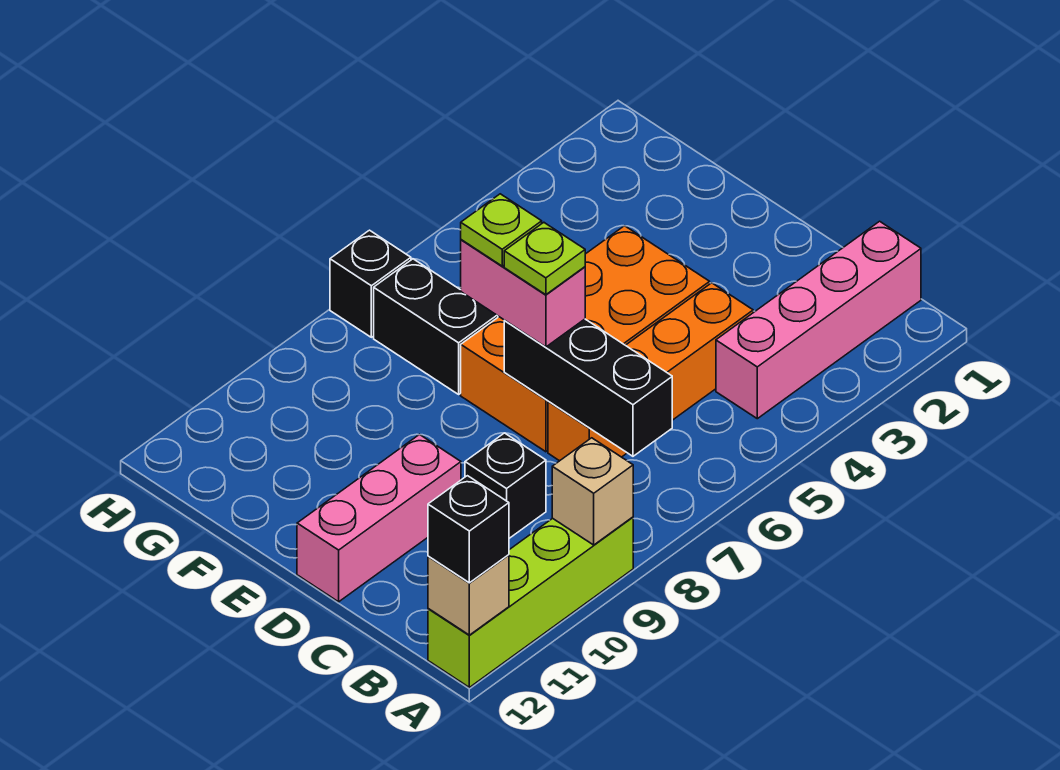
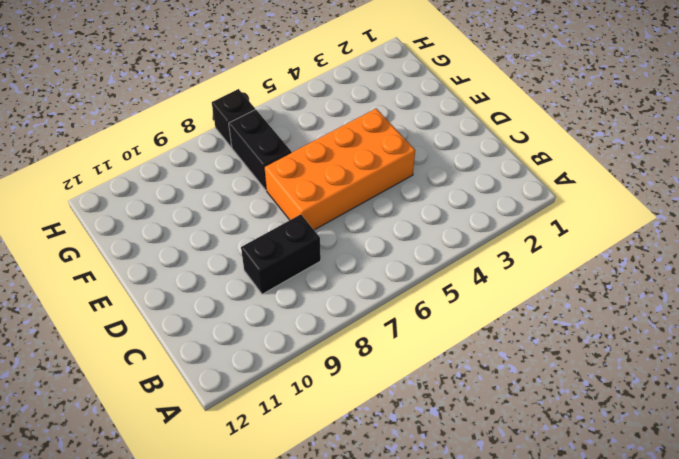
black 1x2 brick [241,214,321,294] -> black 1x1 brick [465,433,546,538]
none -> lime 1x4 brick [428,517,633,687]
none -> pink 1x4 brick [716,221,921,419]
none -> orange 1x4 brick [548,283,753,461]

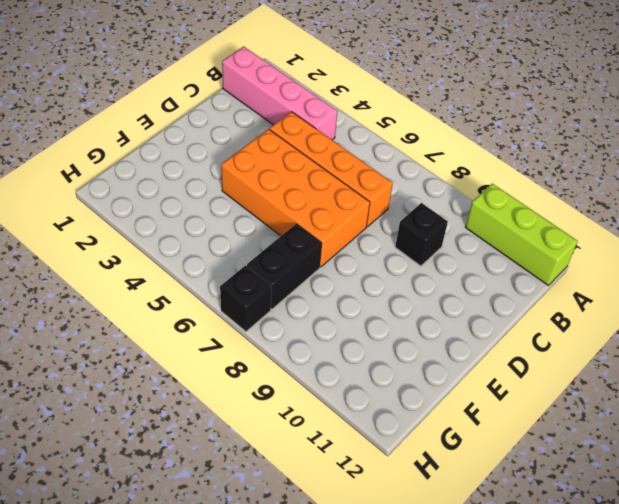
lime 1x3 brick [465,184,578,286] -> lime 1x4 brick [428,517,633,687]
none -> pink 1x3 brick [297,435,461,602]
none -> tan 1x1 brick [552,438,633,545]
none -> tan 1x1 brick [428,555,509,635]

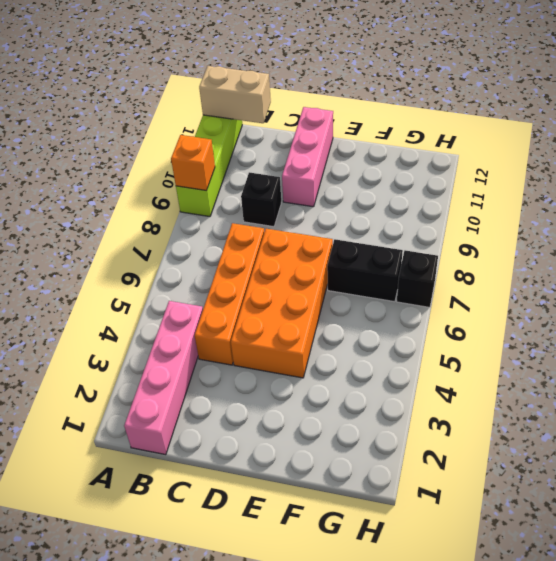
orange 1x1 brick [171,135,215,191] -> tan 1x1 brick [552,438,633,545]
tan 1x2 brick [199,66,271,123] -> tan 1x1 brick [428,555,509,635]
none -> black 1x3 brick [504,319,672,456]
none -> black 1x1 brick [428,476,509,583]
none -> pink 1x2 brick [461,240,585,347]

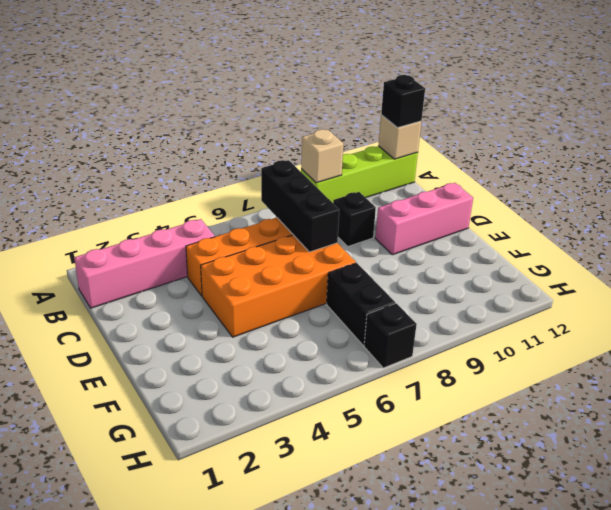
none -> pink 1x2 brick [461,240,585,347]
none -> lime 1x1 plate [504,222,585,295]
none -> lime 1x1 plate [461,194,542,266]

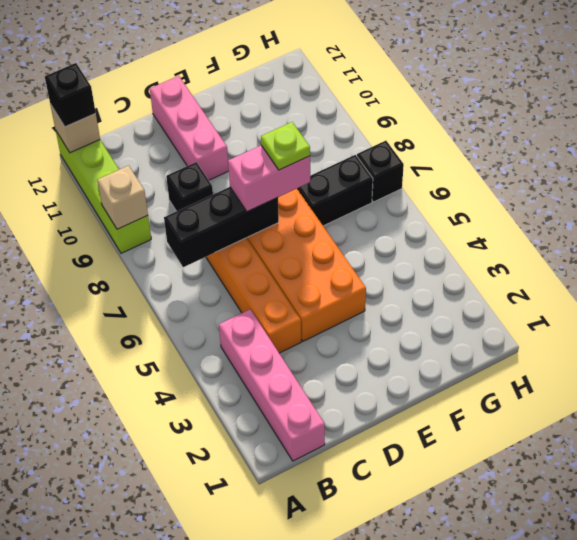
none -> lime 1x1 plate [504,222,585,295]

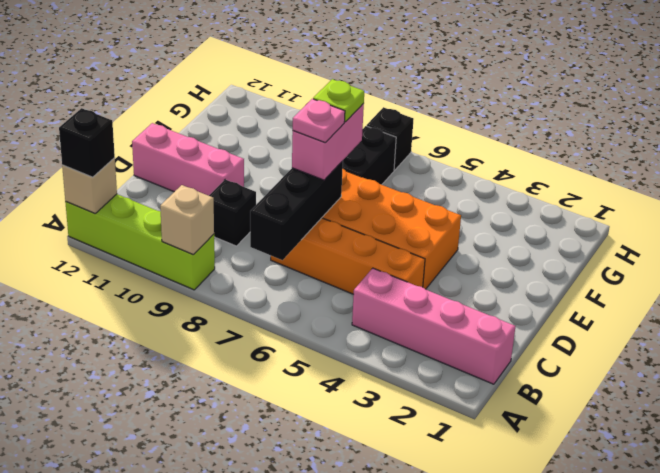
pink 1x1 plate [293,99,345,143] -> lime 1x1 plate [504,222,585,295]

